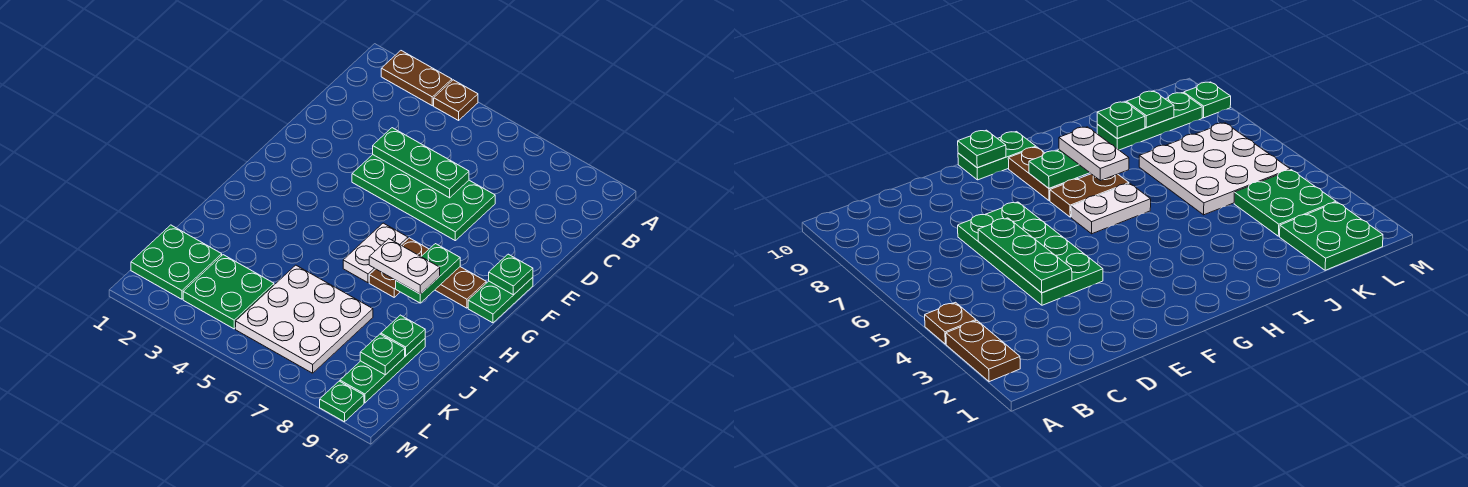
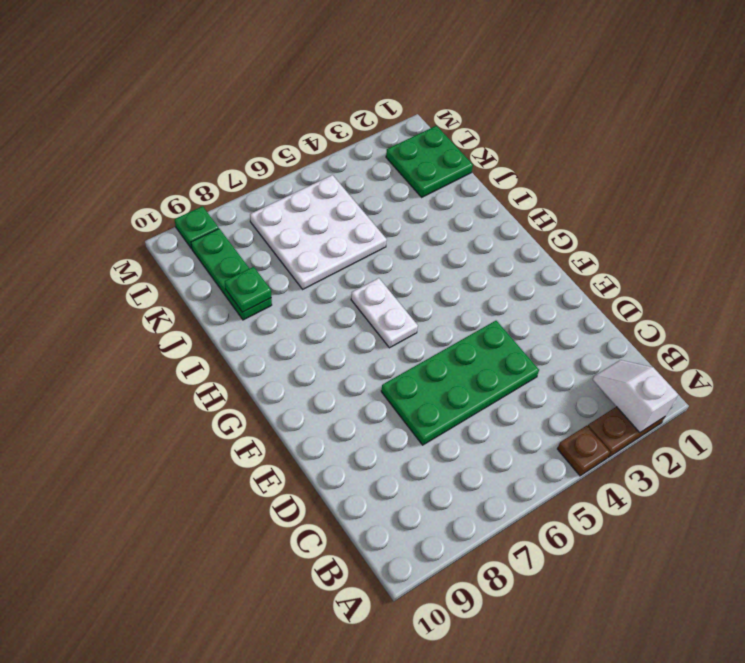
white 1x2 slope [593,360,678,433] -> none
none -> green 1x2 plate [468,277,533,323]
none -> brown 1x2 plate [369,238,429,297]
none -> brown 1x2 plate [435,267,486,308]

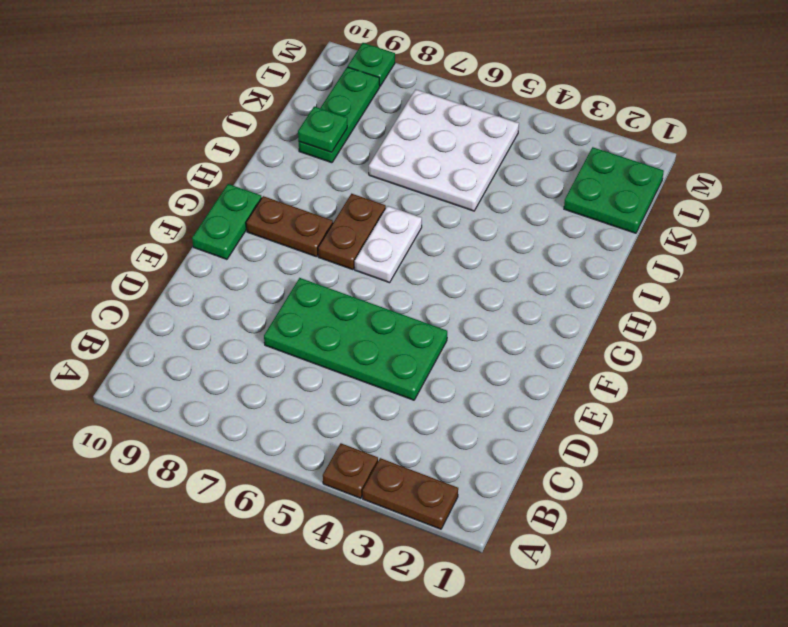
none -> green 2x2 plate [183,255,274,329]
none -> green 1x3 plate [373,128,469,198]
none -> green 1x1 plate [489,254,533,295]

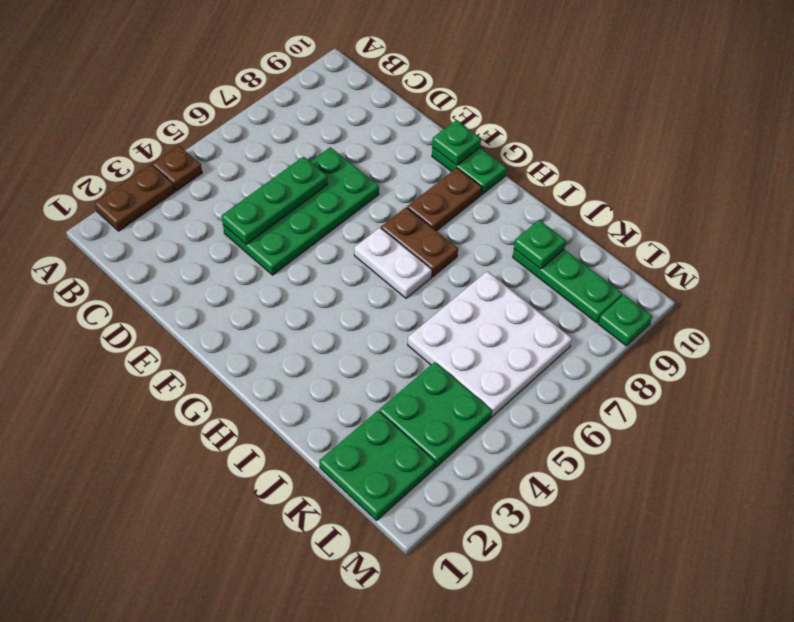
none -> green 1x2 plate [396,244,460,303]
none -> green 1x1 plate [360,334,405,375]
none -> white 1x2 plate [369,239,440,294]

